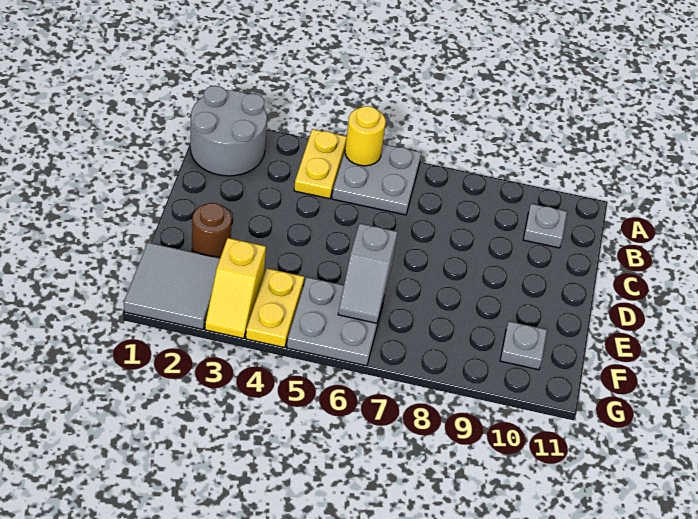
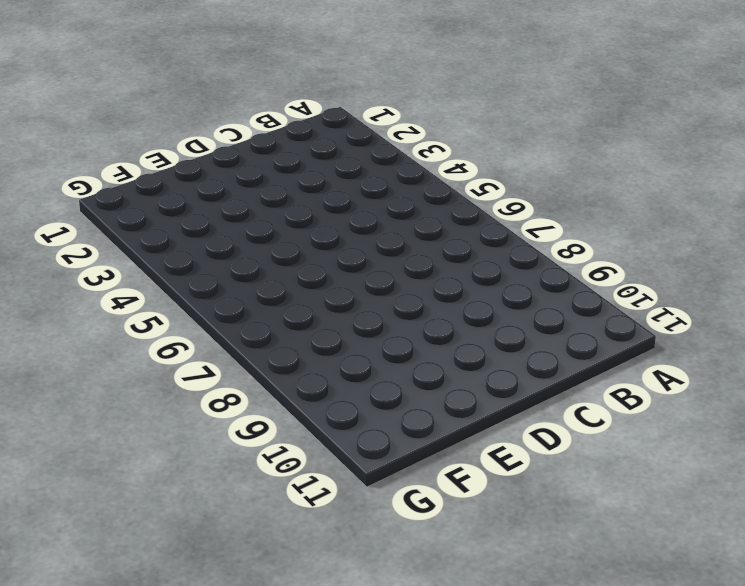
none -> grey 2x2 round brick [190,86,267,176]
none -> yellow 1x2 plate [294,129,347,199]
none -> grey 2x2 plate [332,144,422,215]

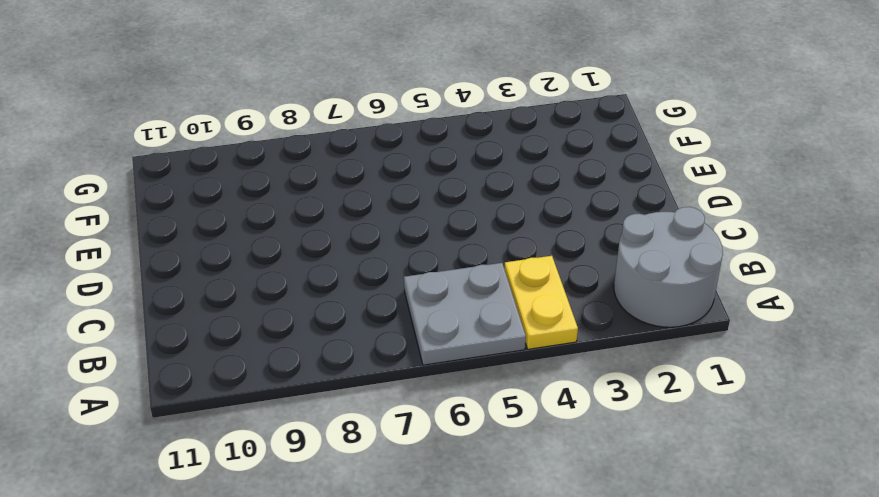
none -> grey 1x1 plate [523,204,567,248]
none -> brown 1x1 round brick [192,203,232,258]
none -> grey 2x2 tile [124,243,220,329]

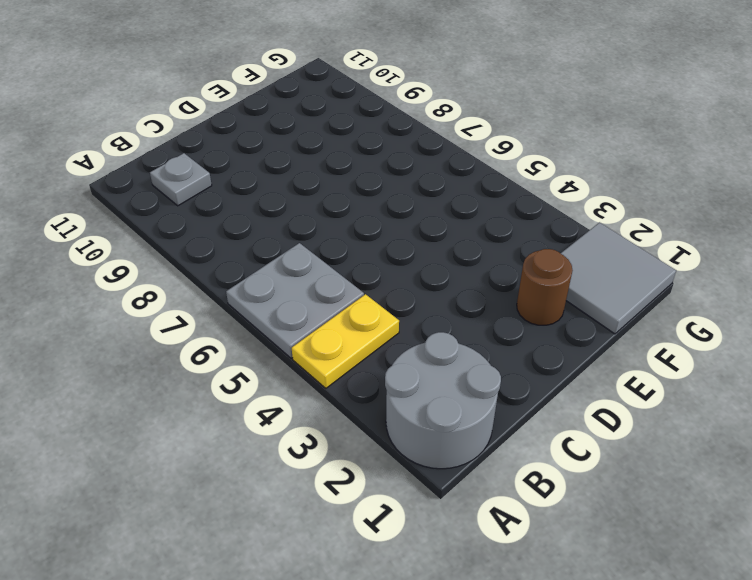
none -> yellow 1x2 slope [205,238,266,339]
none -> yellow 1x2 plate [246,268,304,348]
none -> grey 2x2 plate [287,277,384,366]

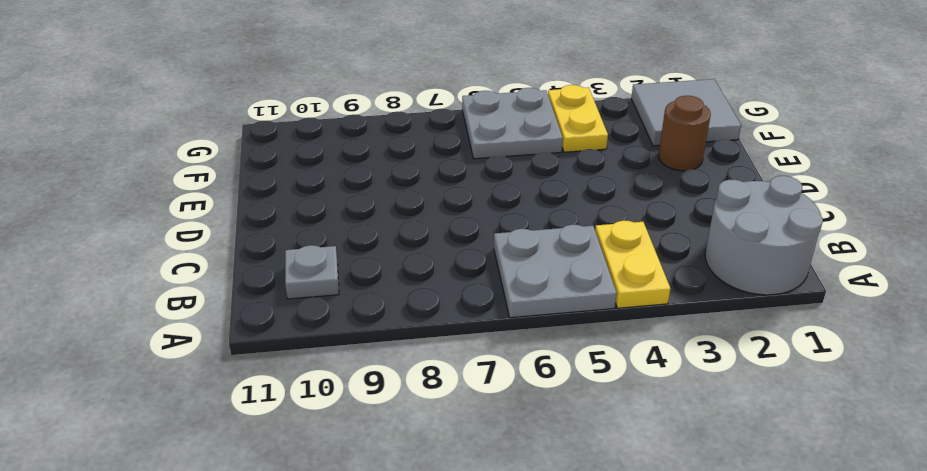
none -> yellow 1x2 slope [205,238,266,339]
none -> grey 1x1 plate [500,321,547,370]
none -> yellow 1x1 round brick [345,106,386,166]

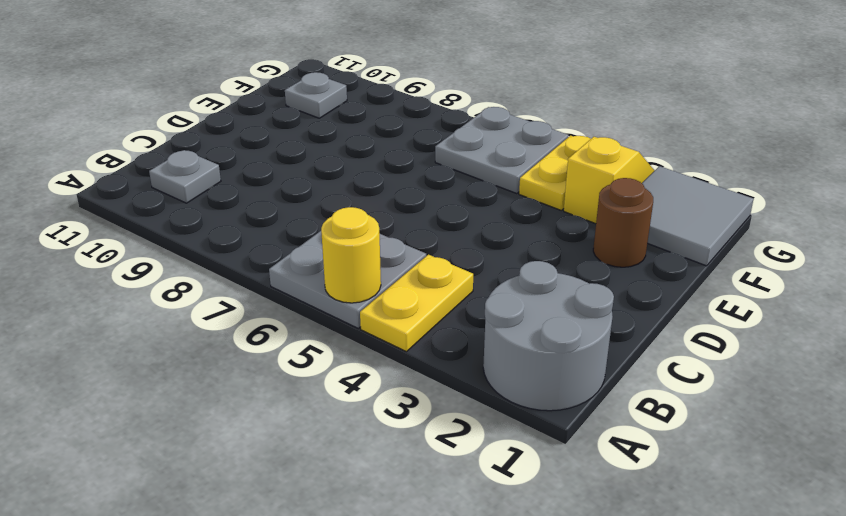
none -> grey 1x2 slope [338,223,398,323]

